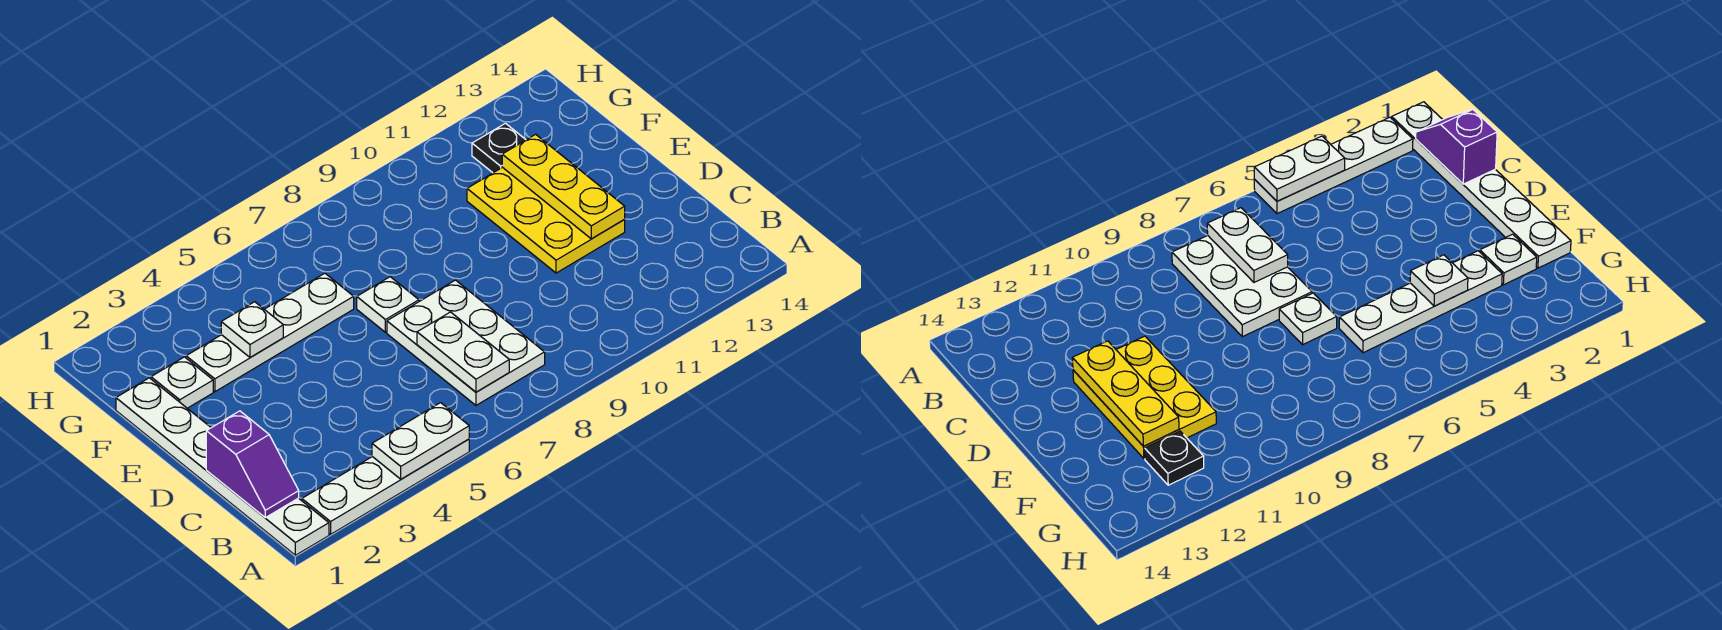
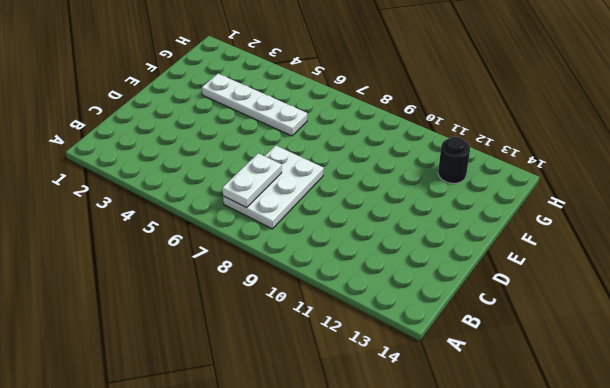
black 1x1 round brick [438,137,470,183] -> black 1x1 plate [472,123,526,173]
none -> white 1x6 plate [116,378,329,555]
none -> white 1x4 plate [302,439,469,534]
none -> yellow 2x3 plate [467,167,625,273]

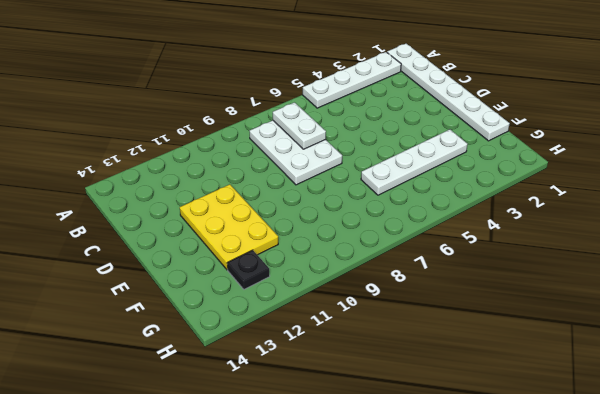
none -> white 1x1 plate [357,277,419,332]
none -> white 1x1 plate [151,357,213,408]
none -> white 1x2 plate [372,403,469,479]

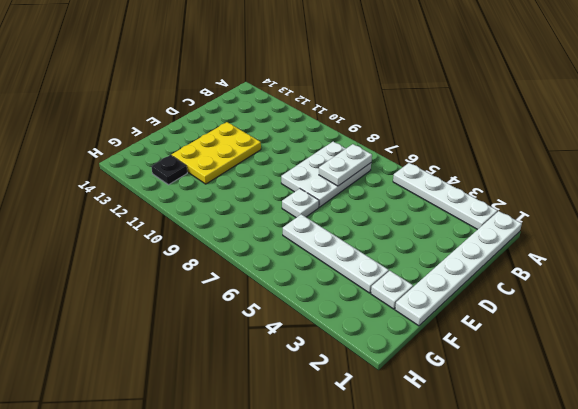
none -> white 1x2 plate [372,403,469,479]
none -> purple 1x2 slope [206,411,299,518]
none -> yellow 1x3 plate [502,134,625,239]

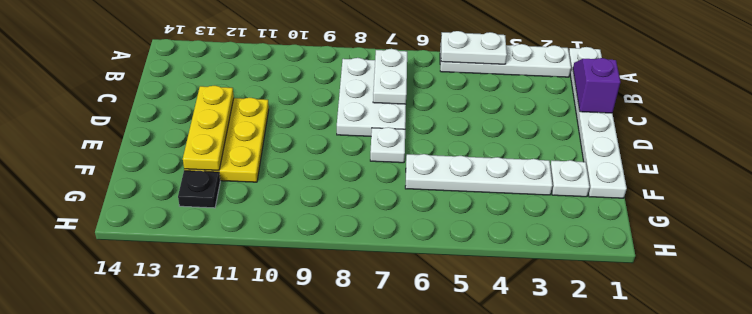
none -> white 1x1 plate [221,302,283,357]

